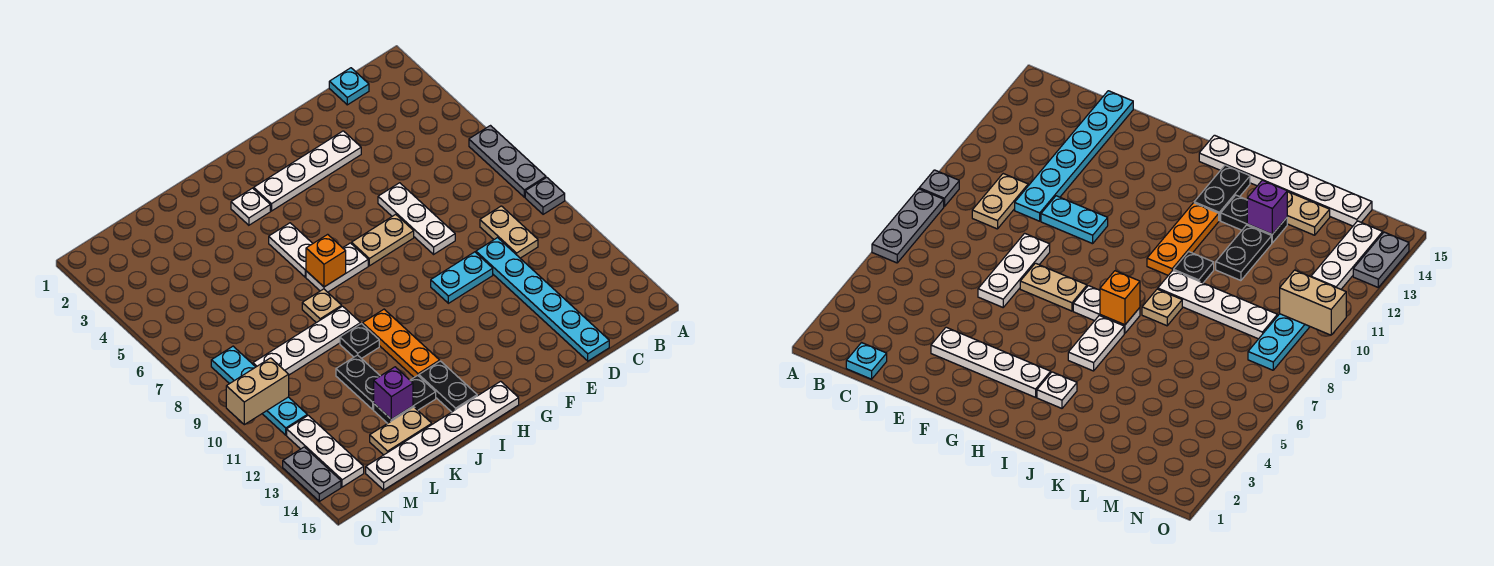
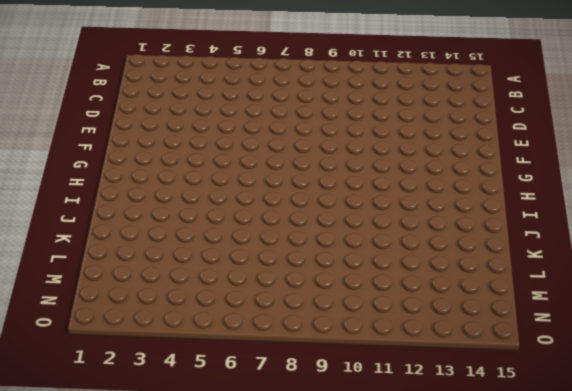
none -> grey 1x3 plate [469,126,546,197]
none -> grey 1x1 plate [525,177,565,214]
none -> cyan 1x1 plate [329,68,369,105]

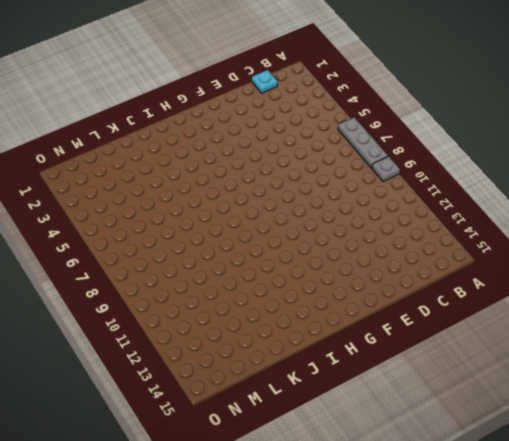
none -> tan 1x2 plate [480,206,538,258]
none -> cyan 1x6 plate [476,238,609,361]
none -> white 1x4 plate [254,131,361,211]

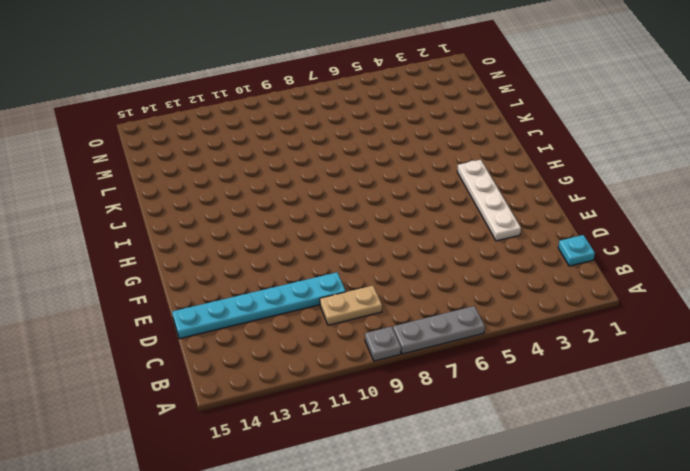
none -> white 1x3 plate [378,183,455,254]
none -> cyan 1x2 plate [431,252,493,303]
none -> tan 1x2 plate [352,214,414,266]

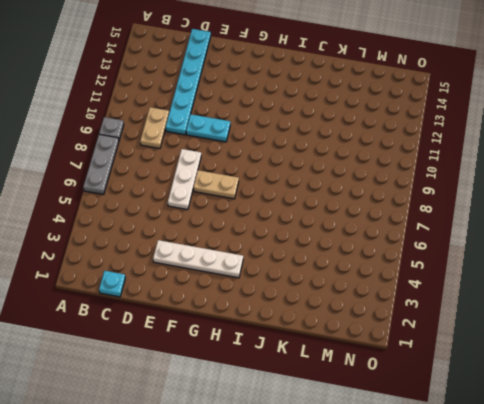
none -> white 1x2 plate [306,243,368,292]
none -> white 1x6 plate [366,381,519,490]
none -> white 1x1 plate [231,188,270,225]

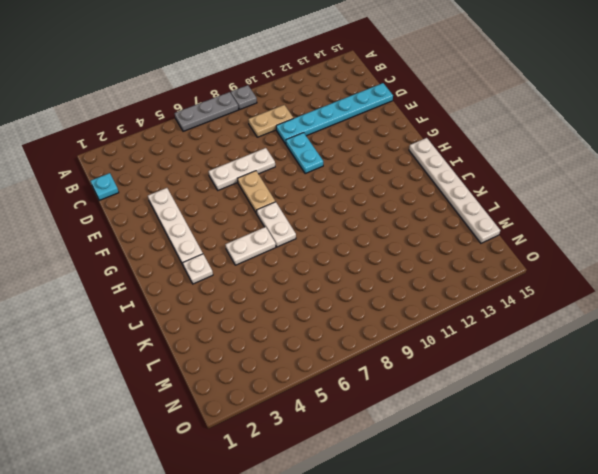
none -> orange 1x3 plate [363,309,440,377]
none -> black 1x2 plate [419,361,477,412]
none -> tan 1x1 plate [302,289,342,323]

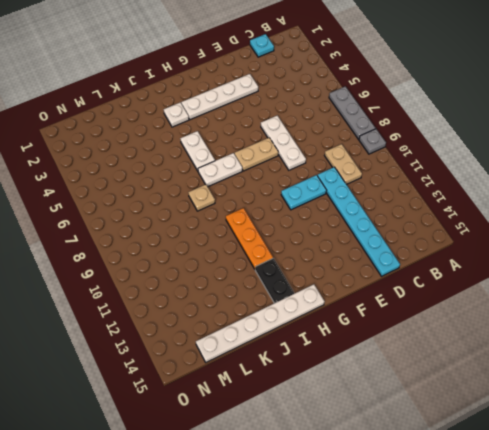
none -> white 1x4 plate [253,306,361,375]
none -> black 1x1 plate [340,324,379,358]
none -> black 1x2 plate [374,375,436,423]

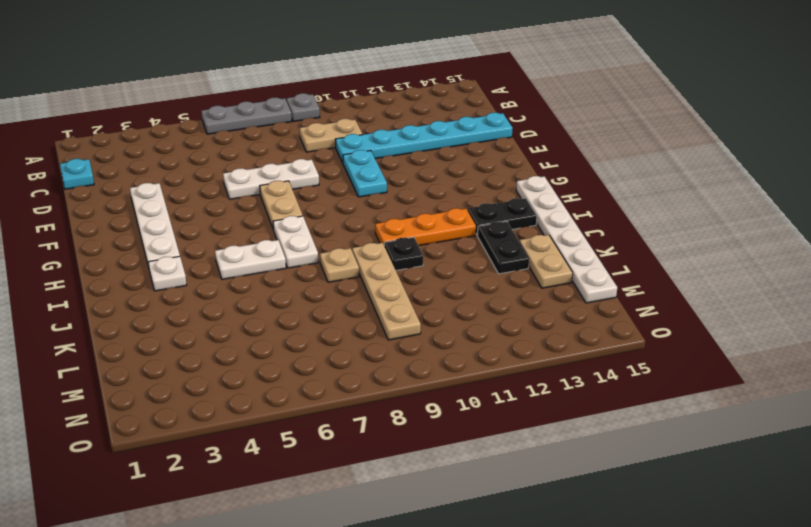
tan 1x4 plate [352,243,421,340] -> white 1x4 plate [253,306,361,375]
none -> black 1x2 plate [336,355,380,409]
none -> cyan 1x4 plate [211,346,307,435]
none -> white 1x3 plate [287,415,364,487]

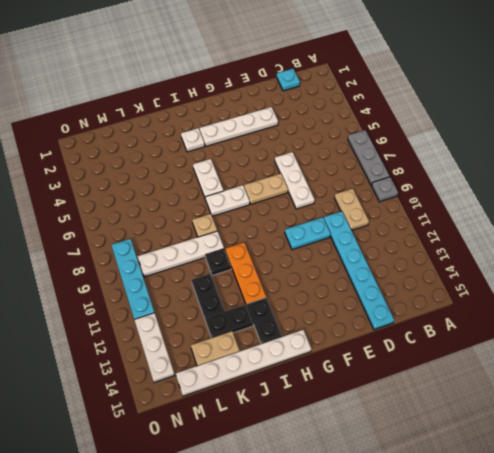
none -> grey 1x2 plate [283,447,341,501]
none -> orange 1x1 brick [306,234,346,287]
none -> purple 1x1 brick [374,367,413,419]

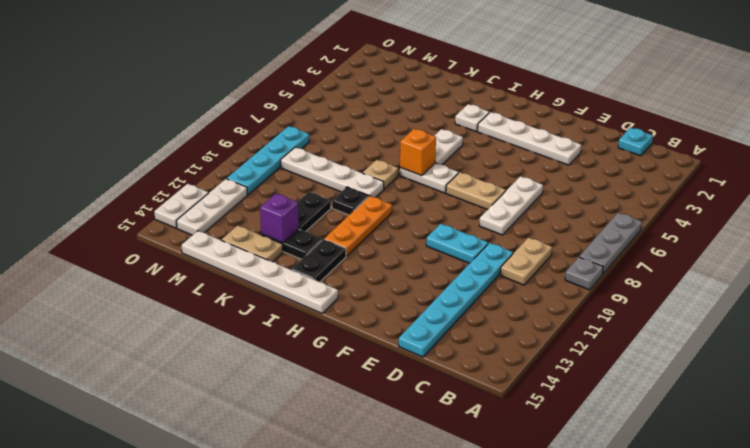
white 1x2 plate [154,184,208,228] -> grey 1x2 plate [283,447,341,501]
none -> tan 1x2 brick [226,358,289,425]

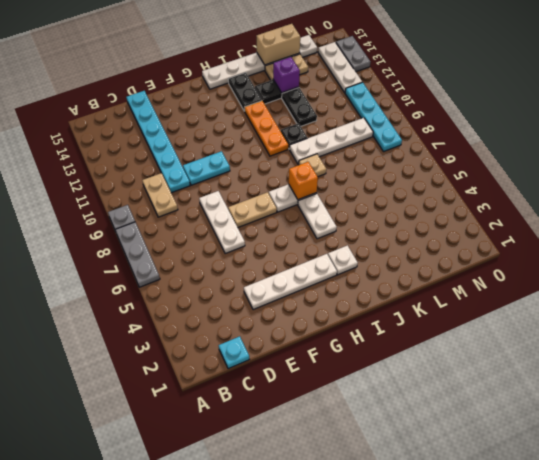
tan 1x2 brick [256,24,300,65] -> tan 1x2 brick moved to [226,358,289,425]

